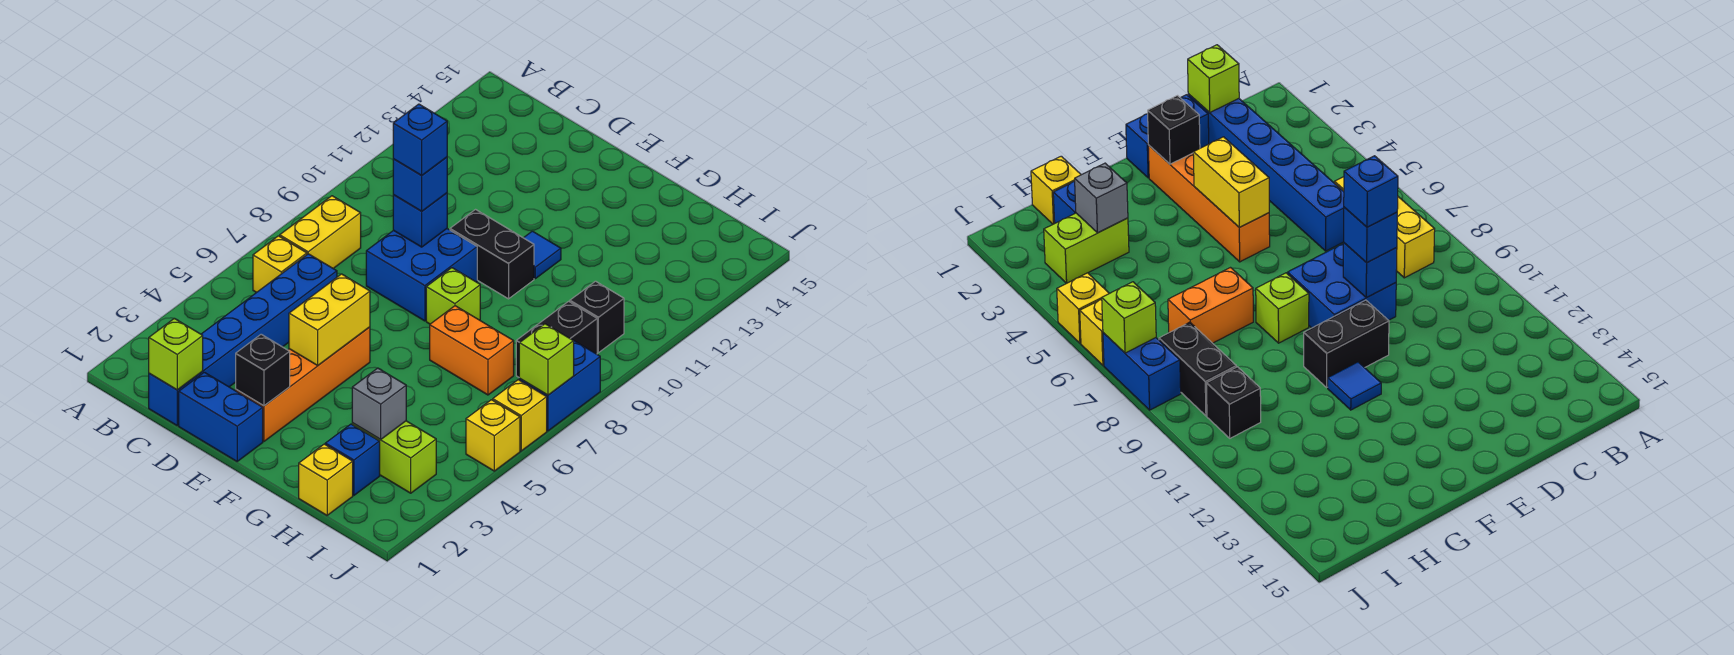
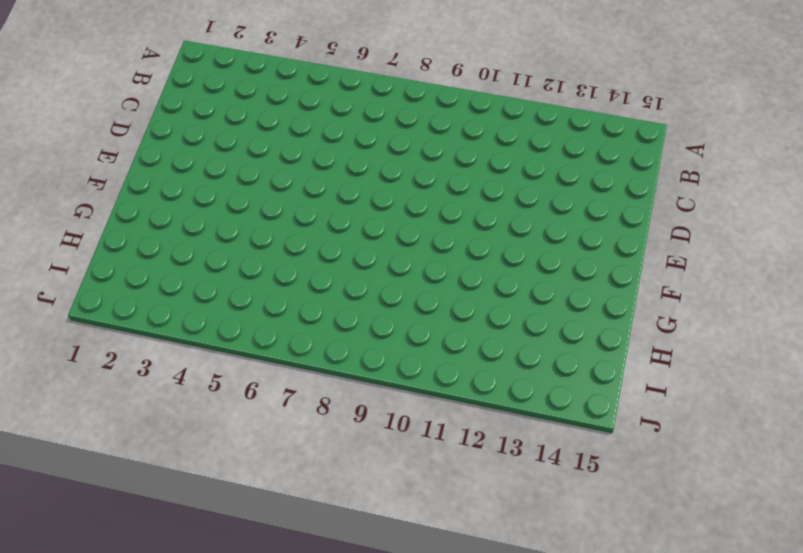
none -> yellow 1x1 brick [253,236,307,293]
none -> yellow 1x2 brick [280,196,361,269]
none -> blue 1x6 brick [149,254,337,425]

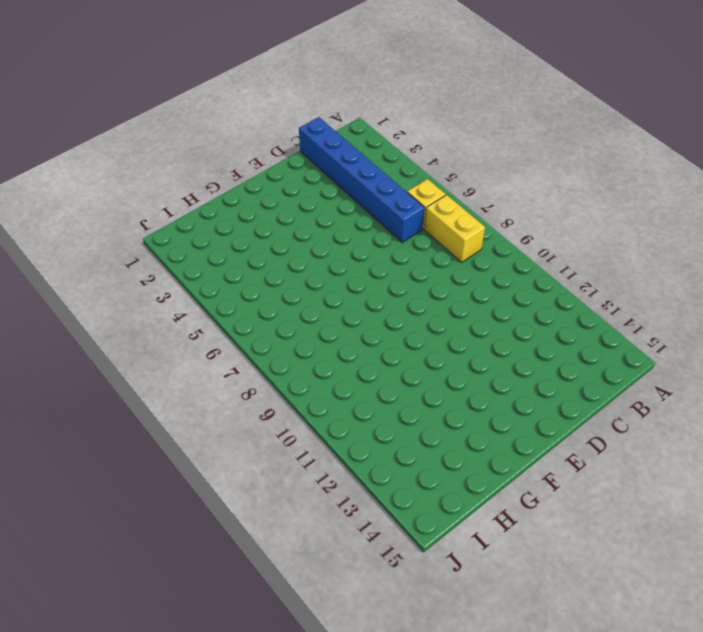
none -> blue 1x2 brick [179,372,263,461]
none -> blue 2x2 brick [366,229,477,321]
none -> orange 1x4 brick [236,327,370,441]

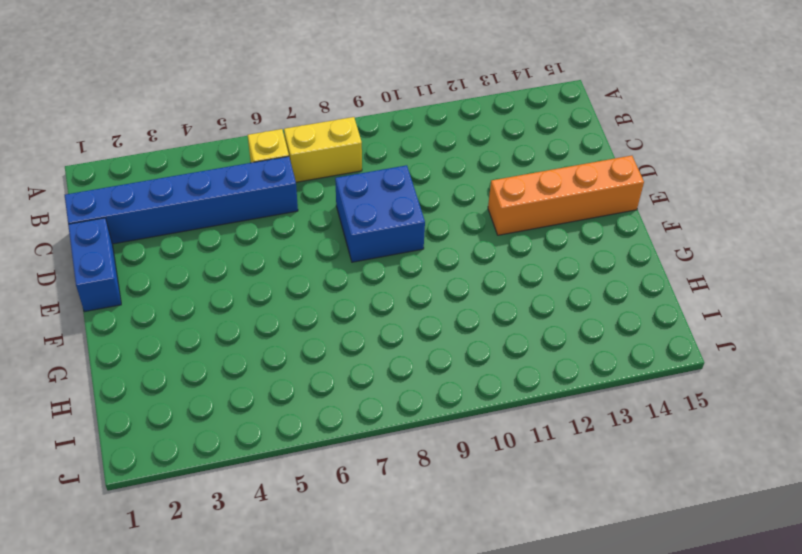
orange 1x4 brick [488,156,644,235] -> orange 1x4 brick moved to [236,327,370,441]
none -> black 1x2 brick [450,210,534,299]
none -> lime 1x1 brick [426,268,480,324]
none -> blue 1x1 tile [524,231,561,279]

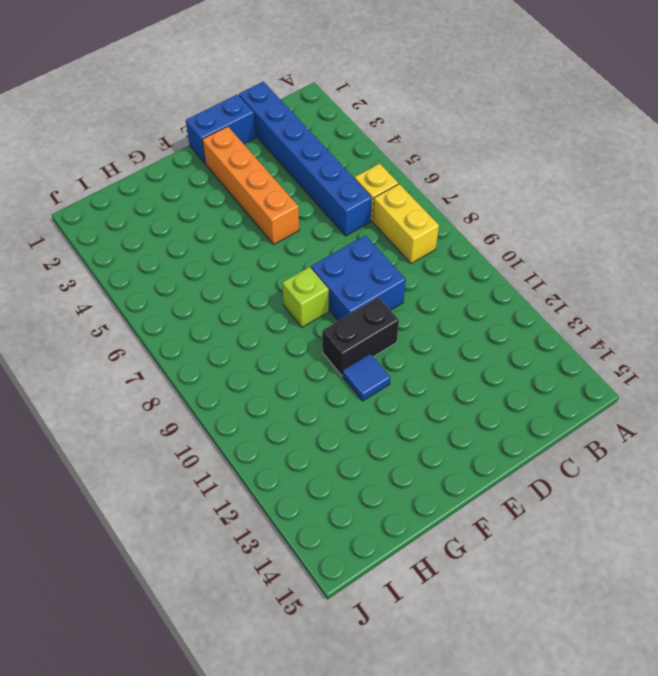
none -> orange 1x2 brick [430,306,514,395]
none -> yellow 1x1 brick [299,444,353,515]
none -> blue 1x1 brick [325,424,380,495]

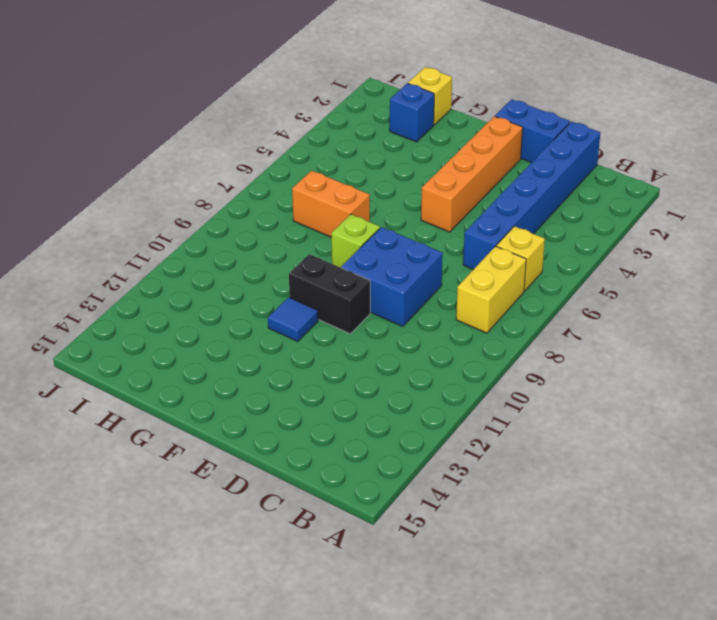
none -> lime 1x2 brick [352,421,436,493]
none -> black 1x2 brick [516,301,597,377]
none -> black 1x1 brick [570,281,624,353]

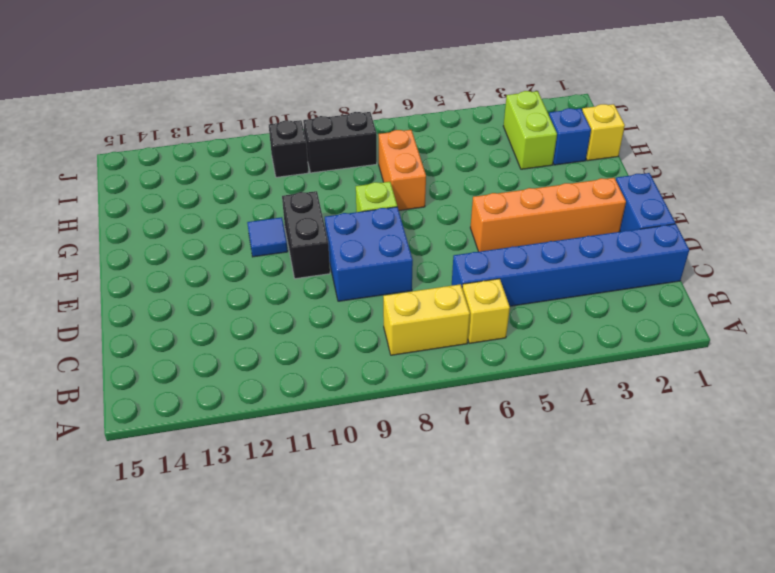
none -> yellow 1x1 brick [466,400,520,471]
none -> yellow 1x1 brick [493,380,547,451]
none -> blue 1x2 brick [519,340,600,431]

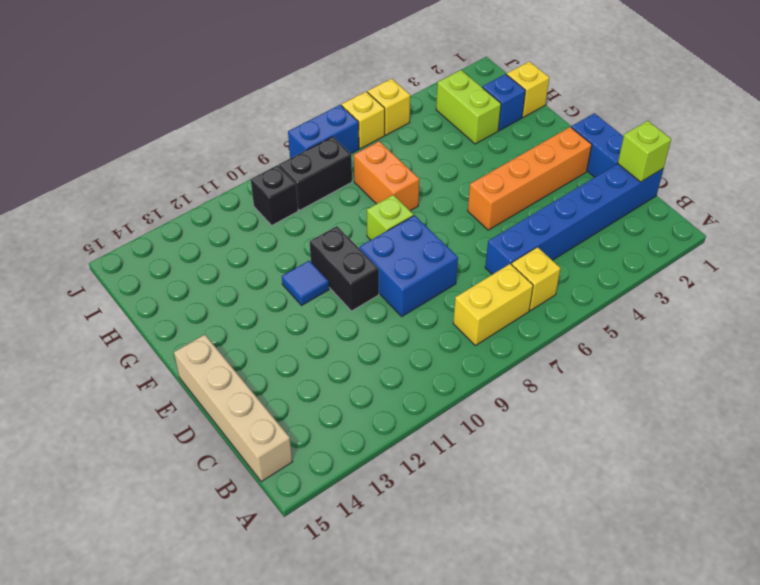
tan 1x4 brick [174,334,292,481] -> none
none -> blue 1x1 brick [393,193,447,247]
none -> black 1x1 brick [236,334,290,406]
none -> yellow 1x2 brick [289,274,370,365]

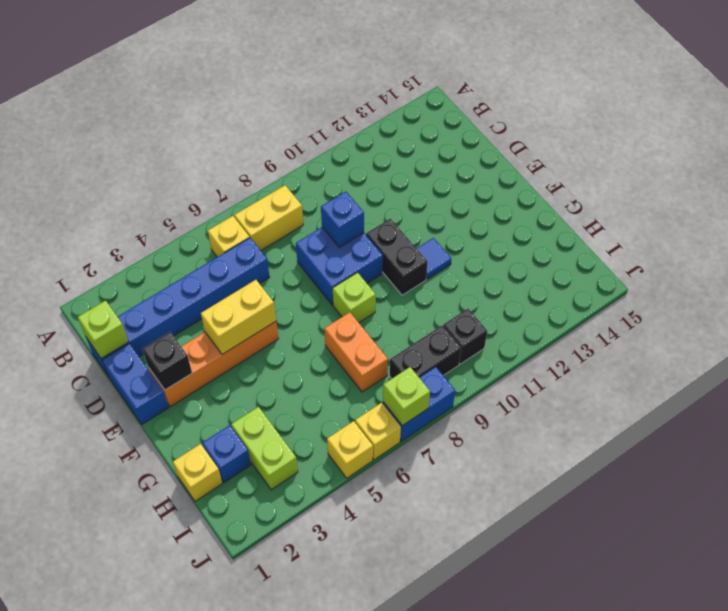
none -> grey 1x1 brick [352,368,406,440]
none -> blue 1x1 brick [393,157,447,211]
none -> blue 1x1 brick [393,104,447,176]

